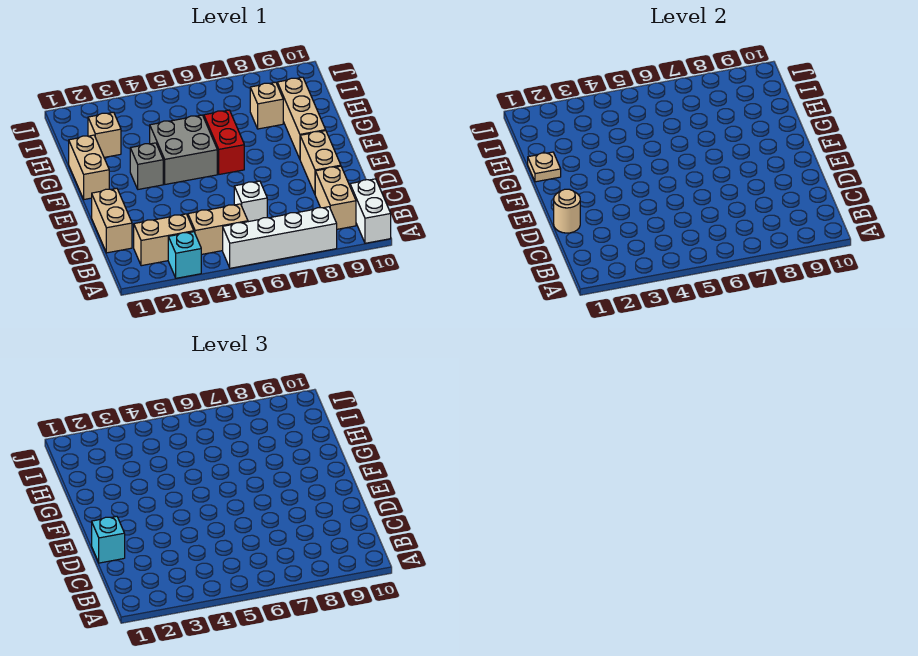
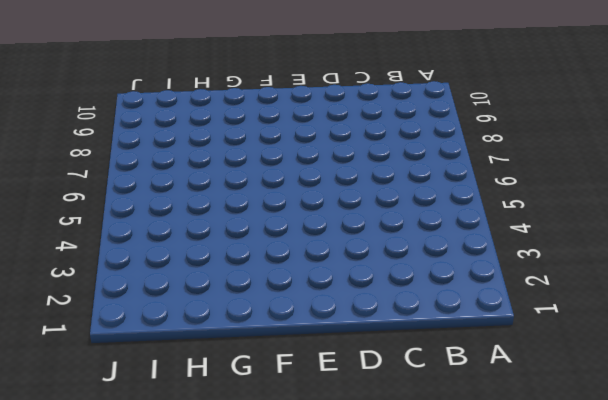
none -> cyan 1x1 brick [168,232,201,278]
none -> white 1x4 brick [223,207,337,268]
none -> white 1x2 brick [350,179,391,243]

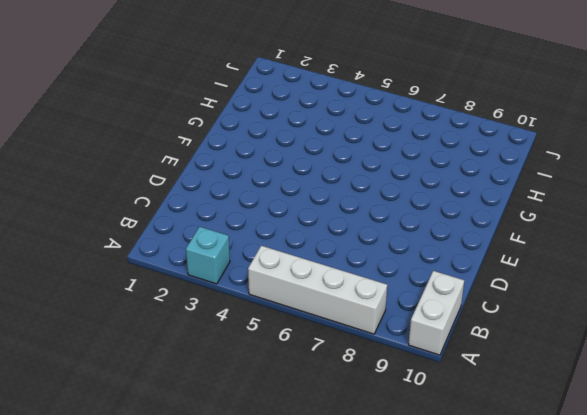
none -> tan 1x2 brick [134,214,194,266]
none -> tan 1x2 brick [188,204,248,255]
none -> tan 1x2 brick [315,166,356,229]

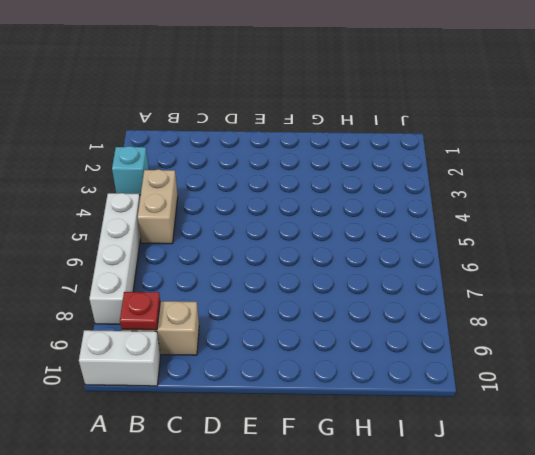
red 1x1 plate [120,292,160,330] -> none
none -> tan 1x2 brick [134,214,194,266]
none -> tan 1x2 brick [92,188,132,253]
none -> white 1x1 brick [234,181,267,222]

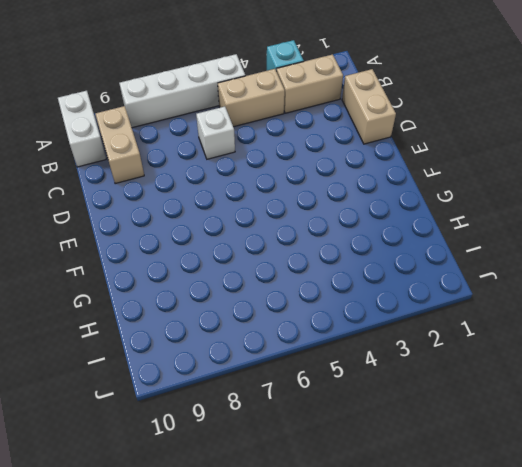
none -> tan 1x2 brick [300,131,341,194]
none -> tan 1x2 brick [69,135,109,199]
none -> grey 1x1 brick [130,143,163,189]

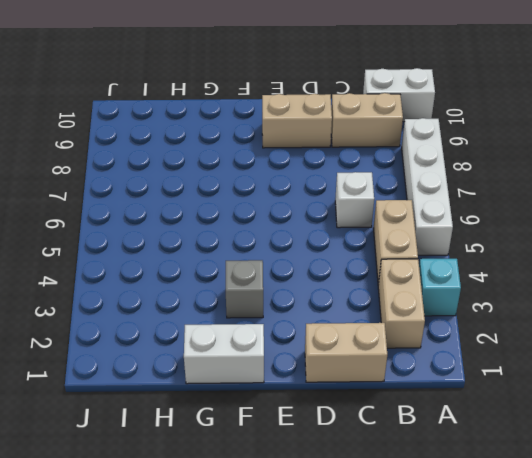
white 1x2 brick [184,324,264,384] -> tan 1x2 brick [69,135,109,199]
none -> grey 2x2 brick [150,115,217,184]
none -> red 1x2 brick [204,110,244,174]
none -> tan 1x3 brick [277,77,326,159]

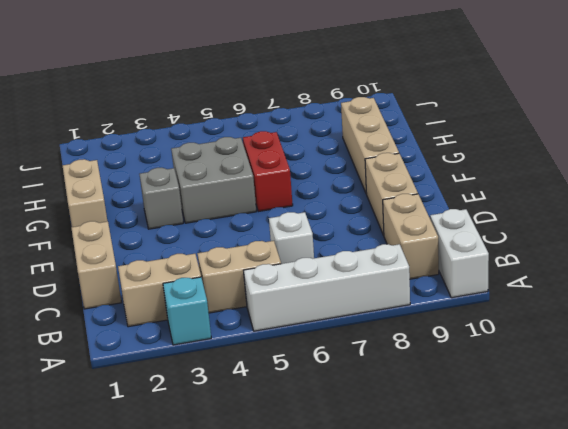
none -> tan 1x1 brick [88,112,121,157]
none -> tan 1x1 brick [250,82,283,129]
none -> tan 1x1 round brick [554,189,580,233]

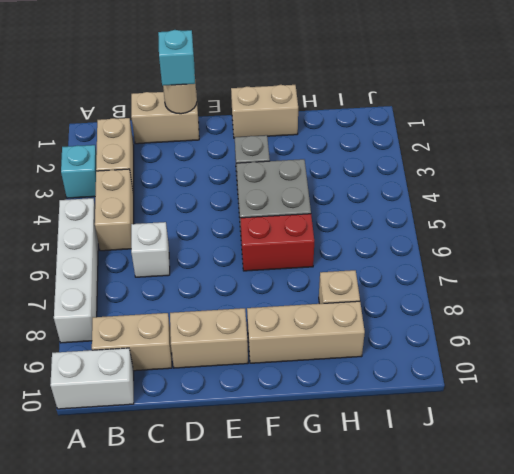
none -> tan 1x1 brick [88,112,121,157]
none -> tan 1x1 plate [528,152,561,182]

